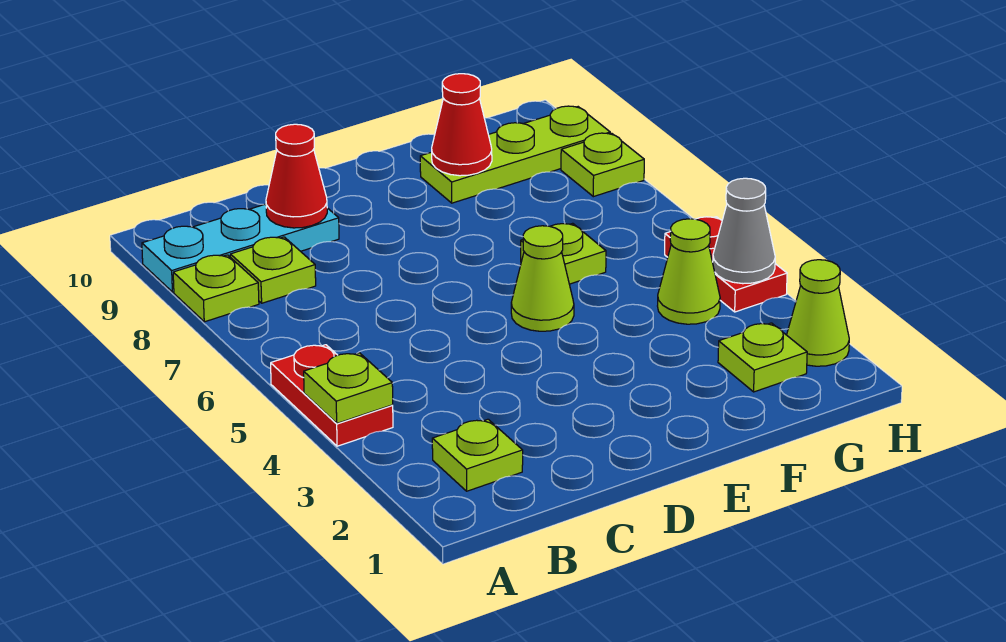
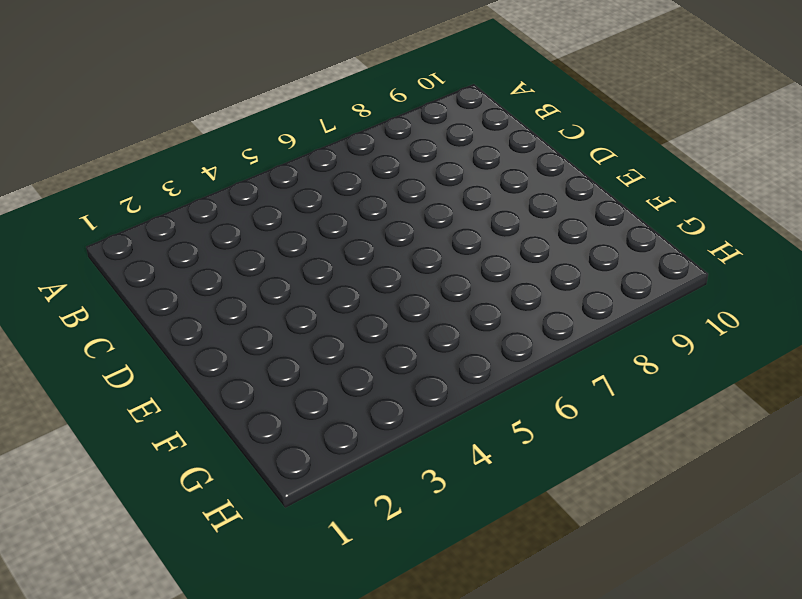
none -> red 1x2 plate [271,345,393,446]
none -> lime 1x1 plate [173,255,259,322]
none -> cyan 1x3 plate [142,204,339,292]

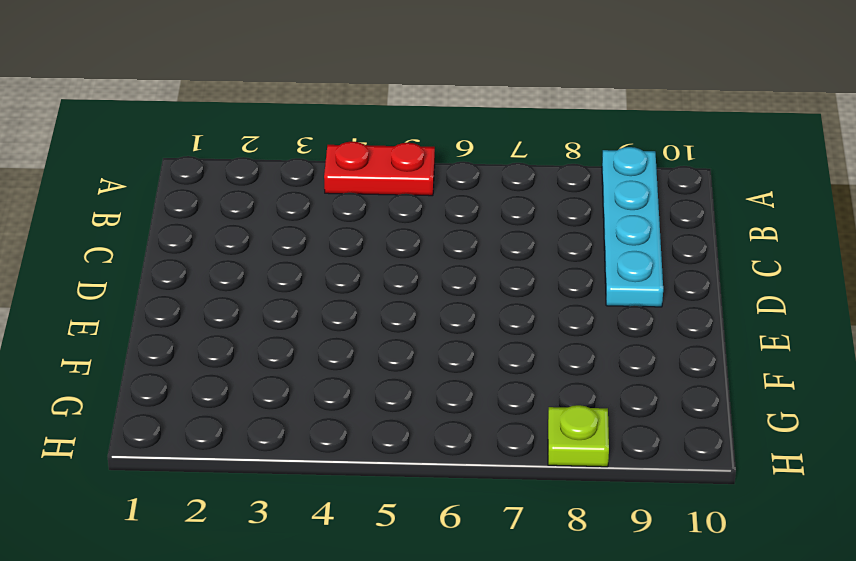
cyan 1x4 plate [602,147,663,307] -> cyan 1x3 plate [142,204,339,292]
none -> lime 1x1 plate [173,255,259,322]
none -> lime 1x1 plate [432,419,523,491]
none -> lime 1x1 plate [230,237,316,303]

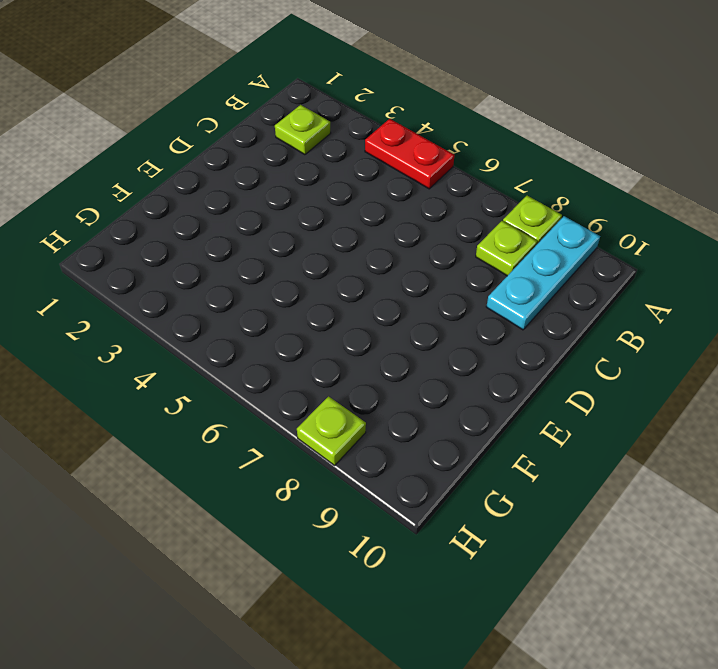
none -> lime 1x1 cone [511,226,574,331]
none -> lime 1x1 plate [521,223,606,284]
none -> lime 1x3 plate [420,106,610,203]

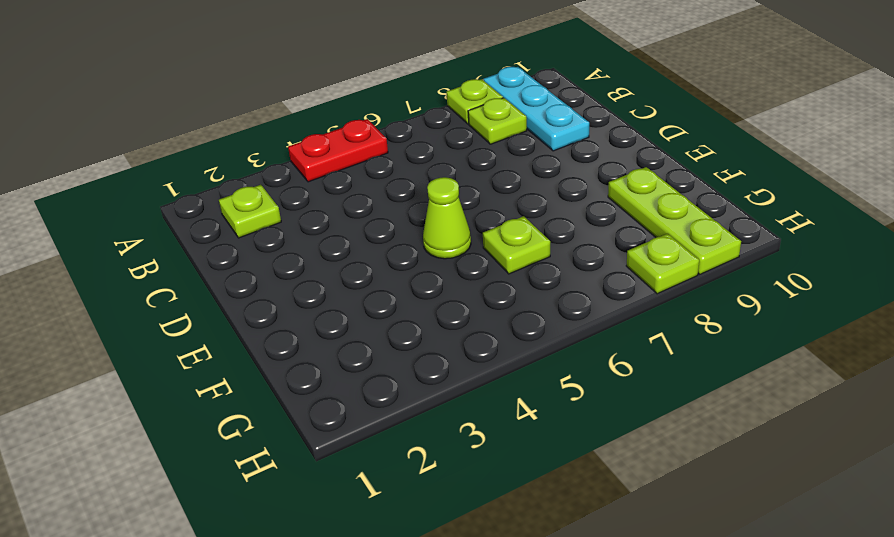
none -> lime 1x1 plate [718,323,807,392]
none -> lime 1x1 cone [658,219,720,324]
none -> lime 1x1 cone [787,260,849,366]

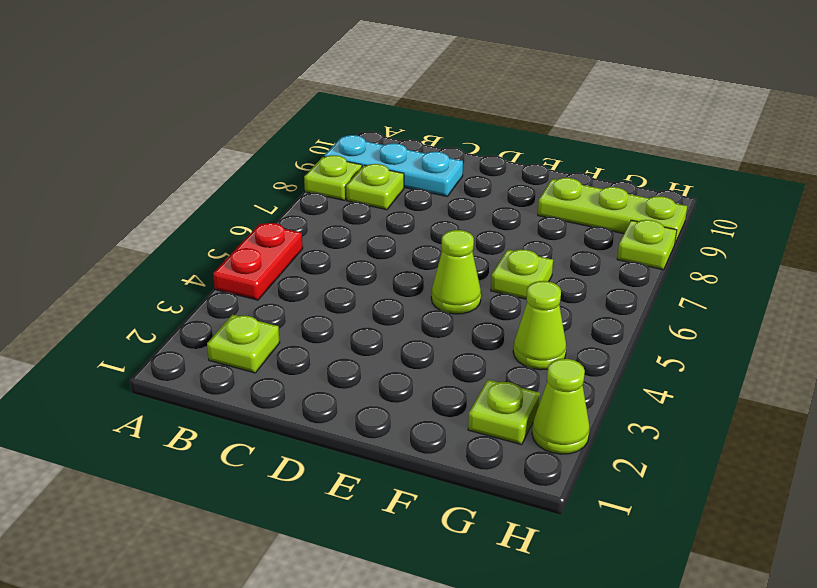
none -> red 1x2 plate [665,217,787,312]
none -> lime 1x1 plate [304,353,393,423]
none -> red 1x1 cone [266,124,327,228]

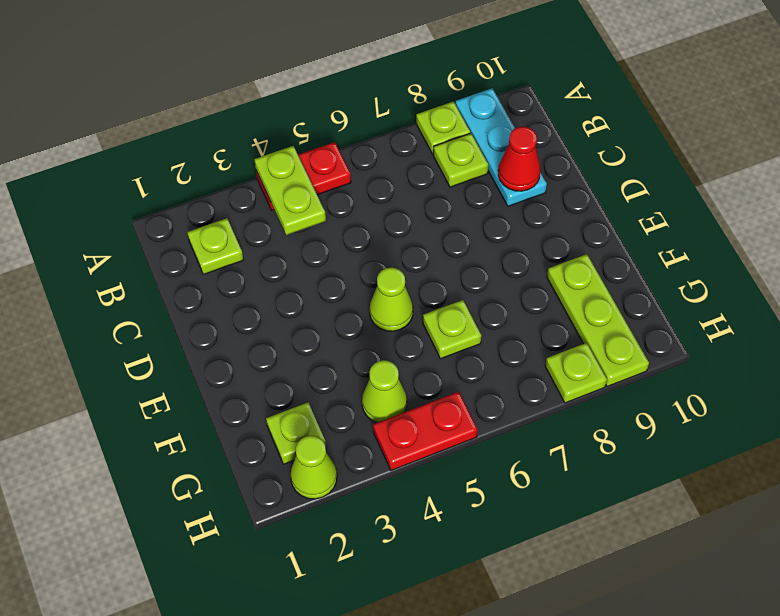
lime 1x2 plate [254,146,326,235] -> lime 1x1 plate [304,353,393,423]
none -> red 1x1 cone [432,74,492,176]
none -> grey 1x1 cone [713,178,775,284]

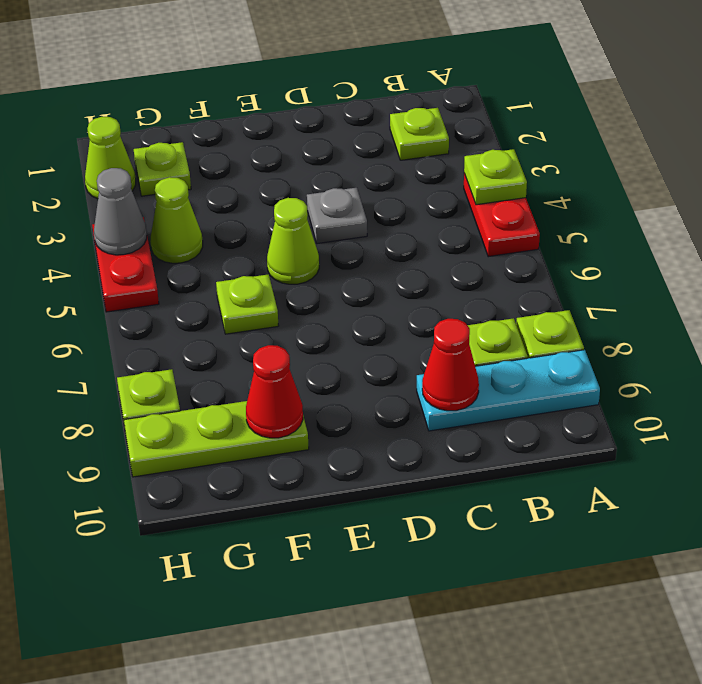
grey 1x1 plate [307,188,367,244] -> none

